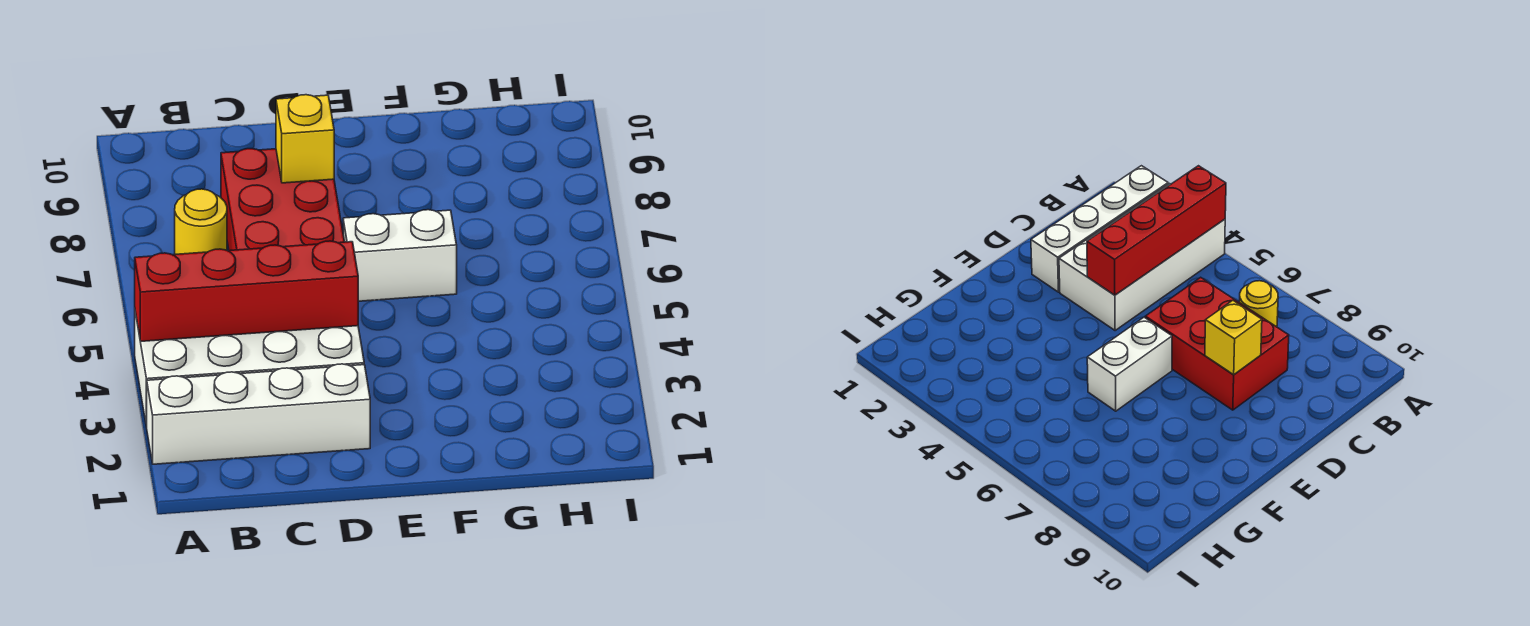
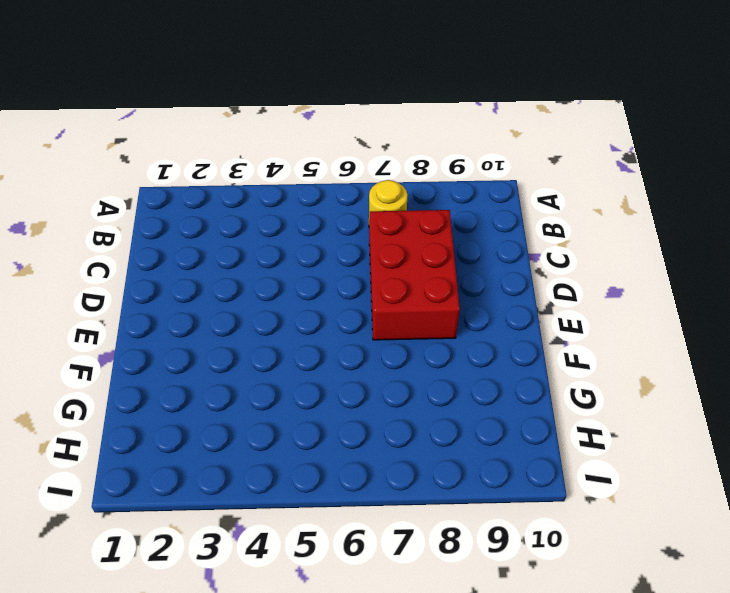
red 2x3 brick [369,210,460,340] -> red 2x3 brick turned to [221,149,344,251]
none -> white 1x4 brick [147,364,370,464]
none -> white 2x4 brick [135,312,364,428]

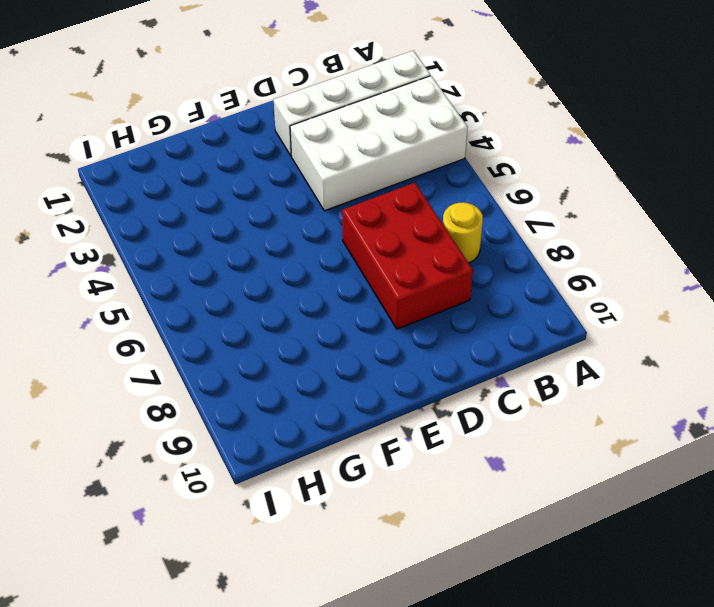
none -> white 1x2 brick [343,210,457,301]
none -> red 1x4 brick [135,241,358,342]

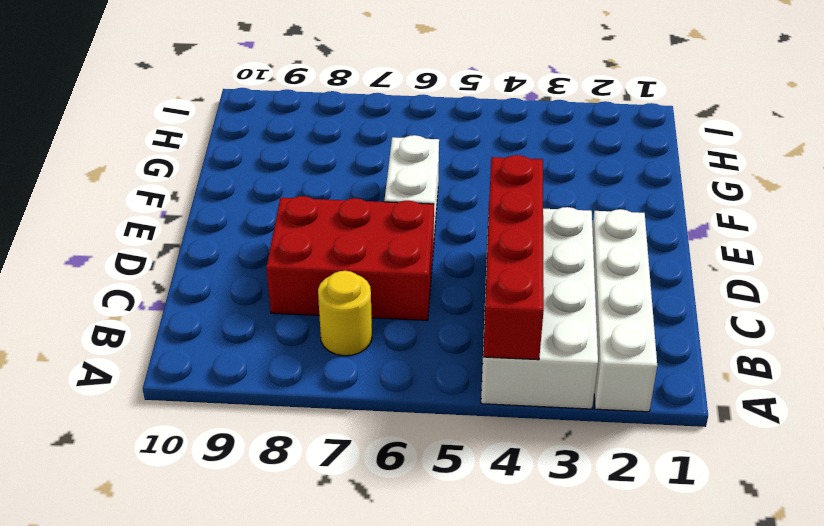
none -> yellow 1x1 brick [276,95,334,183]

